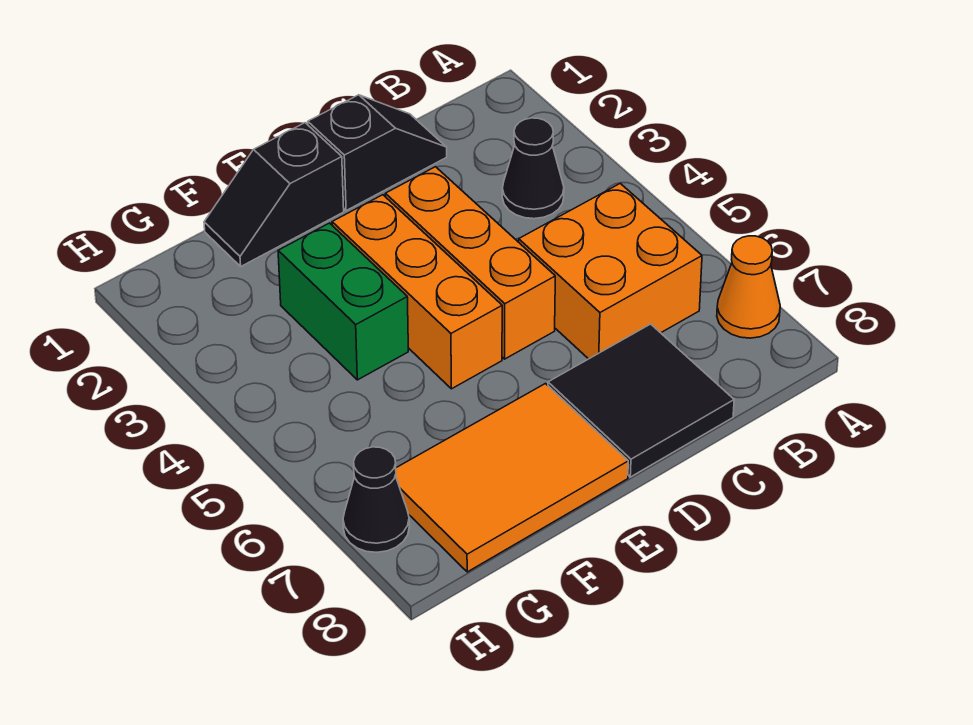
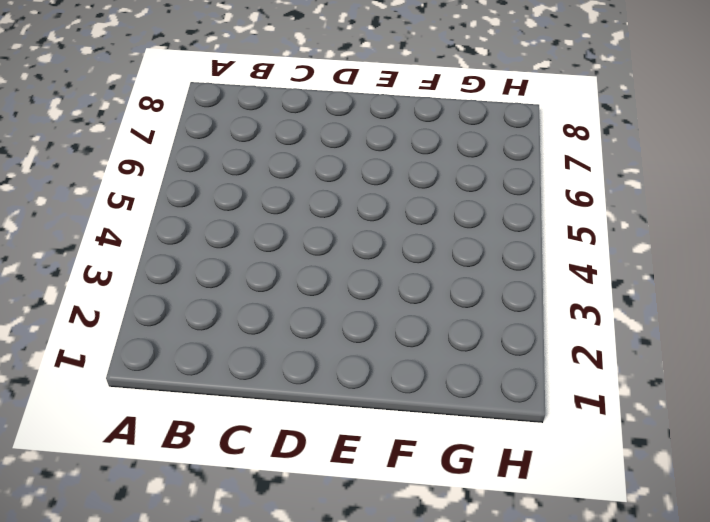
none -> orange 1x1 cone [717,236,780,338]
none -> black 1x1 cone [502,118,564,219]

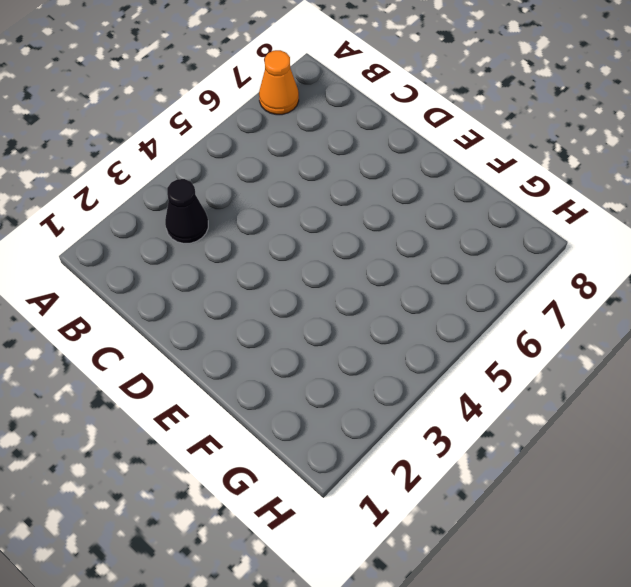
none -> orange 2x2 brick [519,184,702,359]
none -> black 1x2 slope [308,95,447,211]

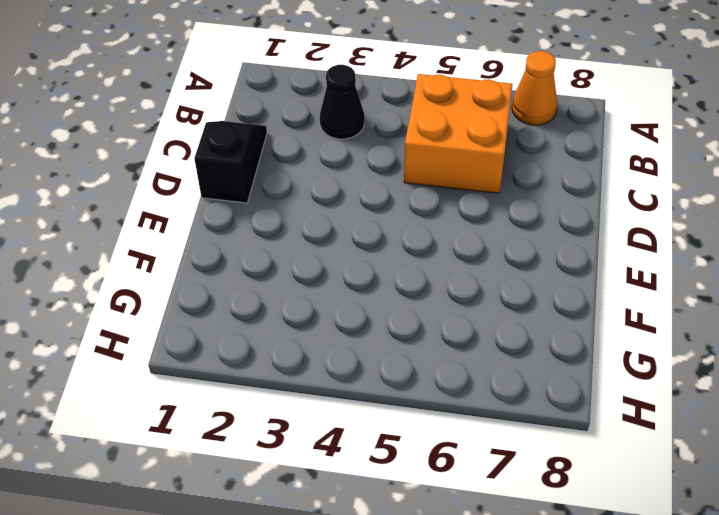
none -> black 2x2 tile [548,324,734,477]
none -> orange 1x3 brick [385,167,555,359]

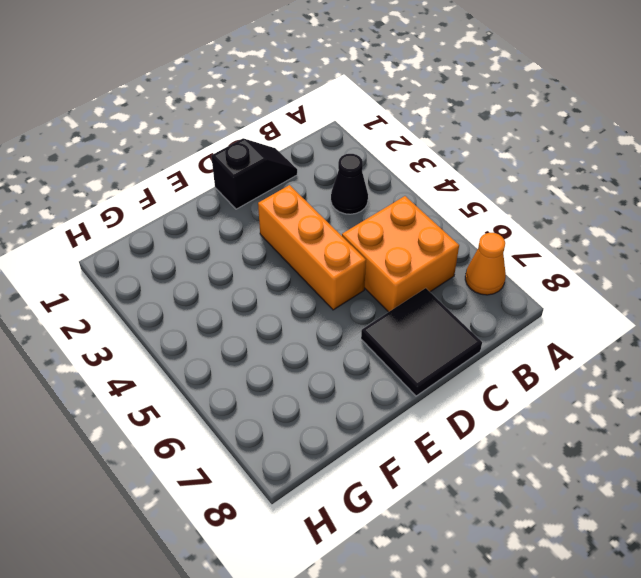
none -> black 1x2 slope [204,123,344,266]
none -> orange 1x3 brick [332,195,502,389]

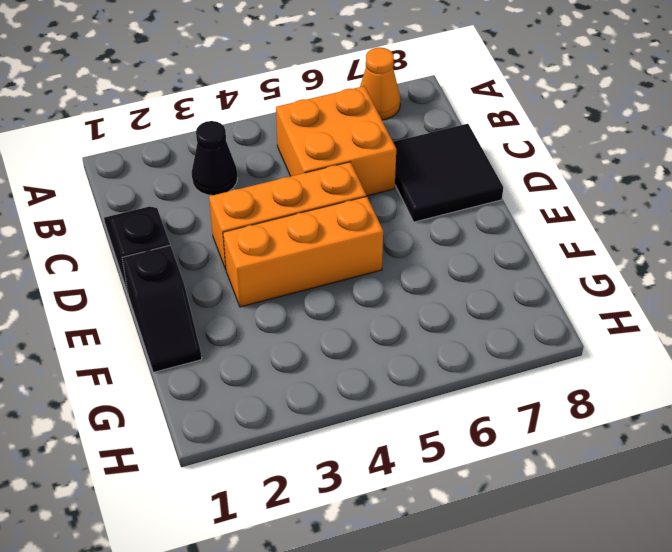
none -> orange 2x3 tile [395,384,628,572]
none -> green 1x2 brick [278,223,408,380]

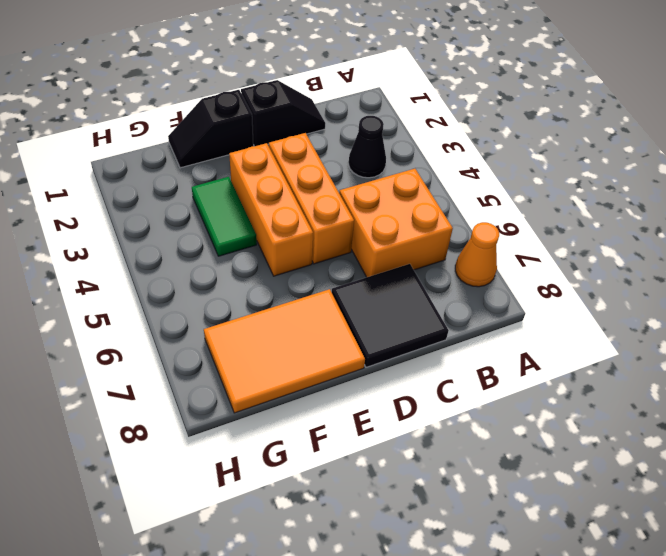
green 1x2 tile [192,177,257,256] -> green 1x2 brick [278,223,408,380]
none -> black 1x1 cone [343,447,409,552]

